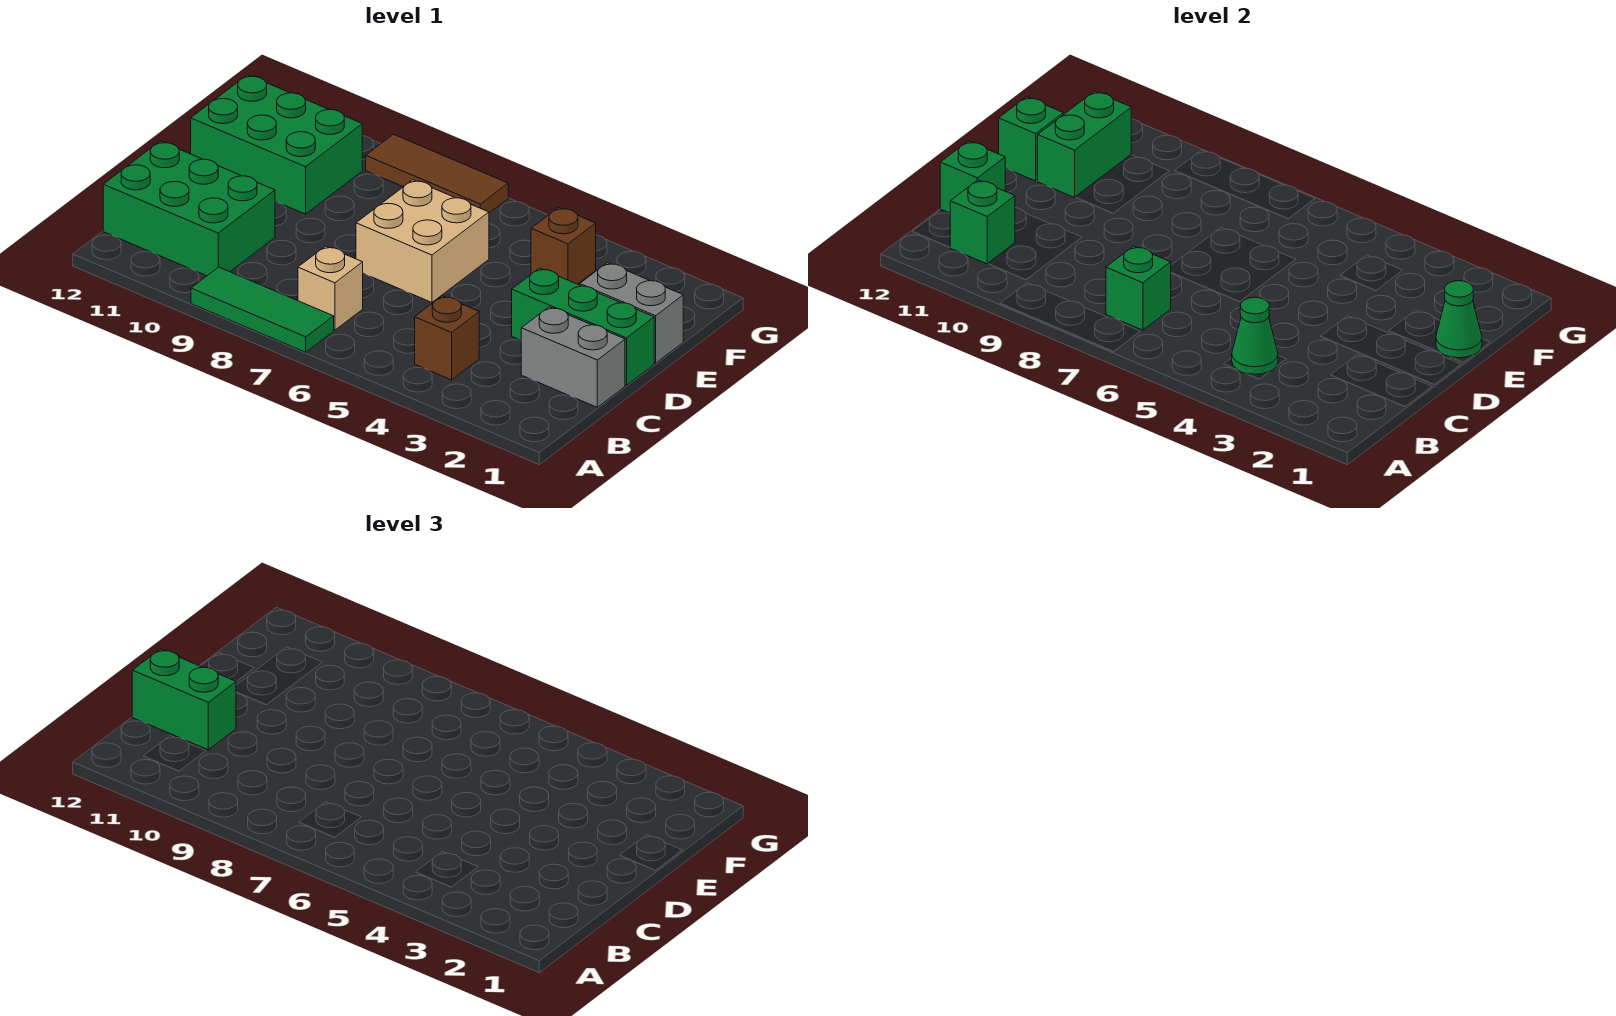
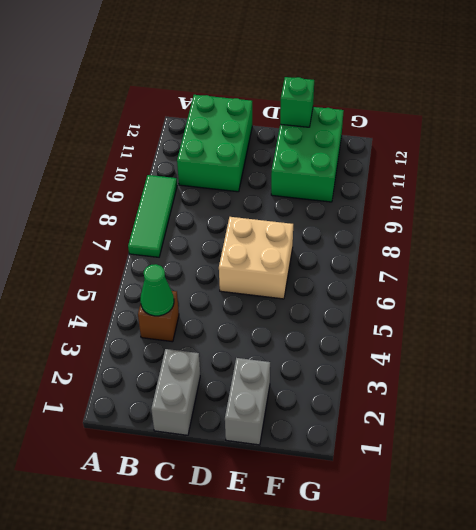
none -> tan 1x1 brick [298,246,363,330]
none -> green 1x3 brick [512,268,654,385]
none -> brown 1x1 brick [531,207,596,284]

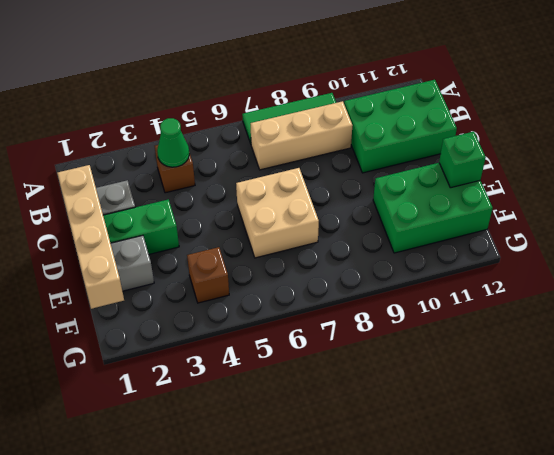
tan 1x3 brick [251,101,352,170] -> tan 1x1 brick [298,246,363,330]
tan 1x4 brick [57,165,124,309] -> green 1x1 cone [1436,281,1482,358]
none -> brown 1x3 tile [366,134,508,213]
none -> green 1x1 brick [1106,246,1171,330]
none -> green 1x1 brick [950,180,1015,264]

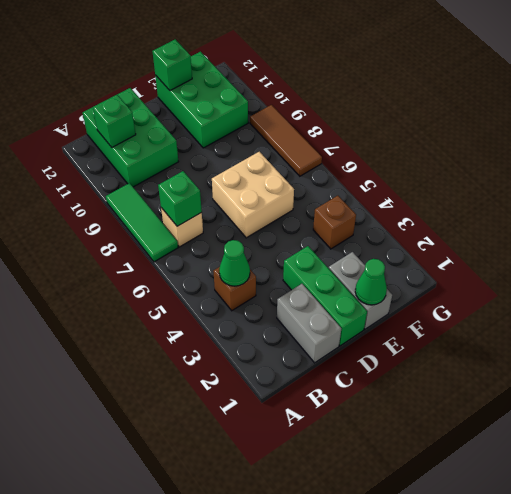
none -> green 1x1 brick [940,141,1005,213]
none -> green 1x2 brick [1038,91,1131,198]
none -> green 1x2 brick [132,649,236,750]

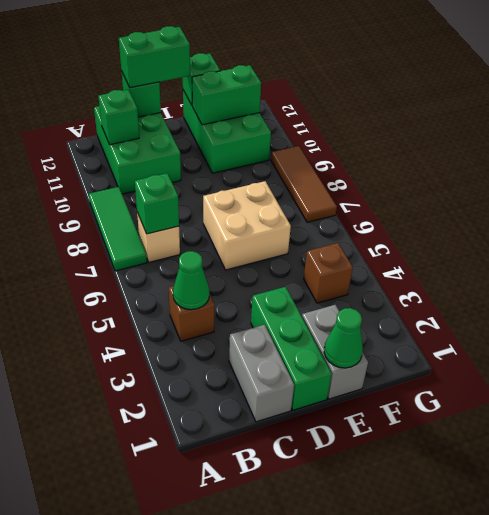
green 1x2 brick [119,26,190,88] -> green 1x2 brick turned to [132,649,236,750]

